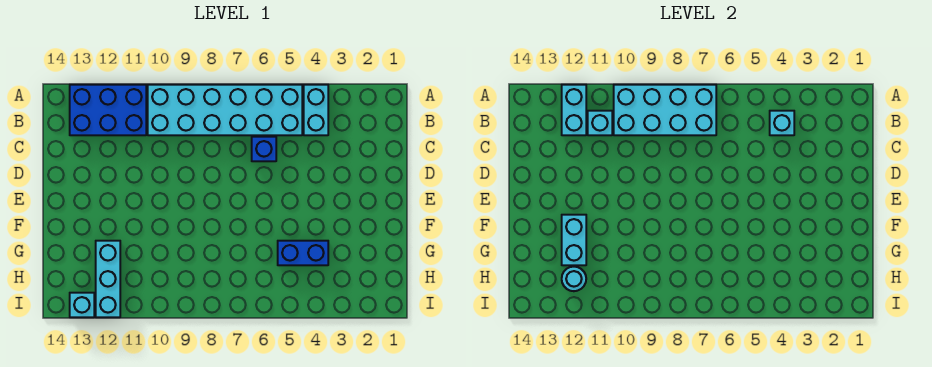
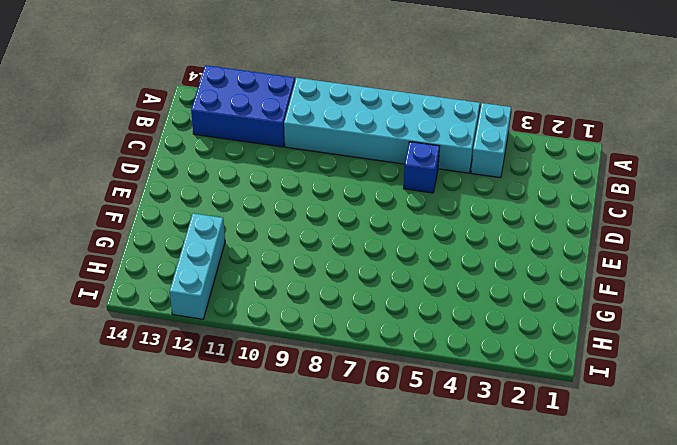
none -> blue 1x2 brick [278,241,328,265]
none -> cyan 1x1 brick [70,293,94,317]
none -> cyan 2x4 brick [614,85,716,135]

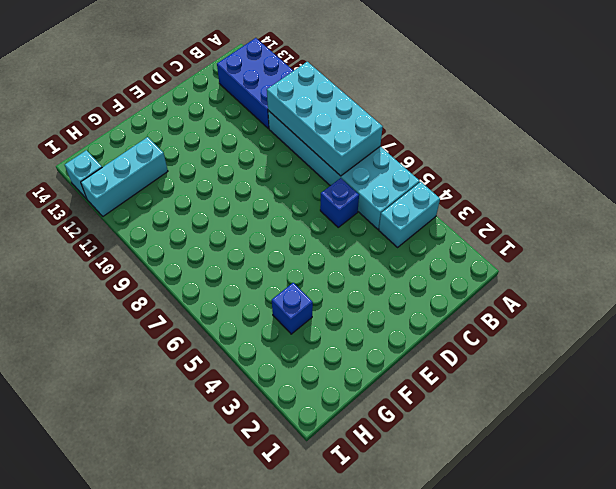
blue 1x1 brick [272,283,313,334] -> blue 1x2 brick [278,241,328,265]
none -> cyan 1x2 brick [562,85,586,135]
none -> cyan 1x1 brick [770,111,794,135]
none -> cyan 1x1 brick [588,111,612,135]

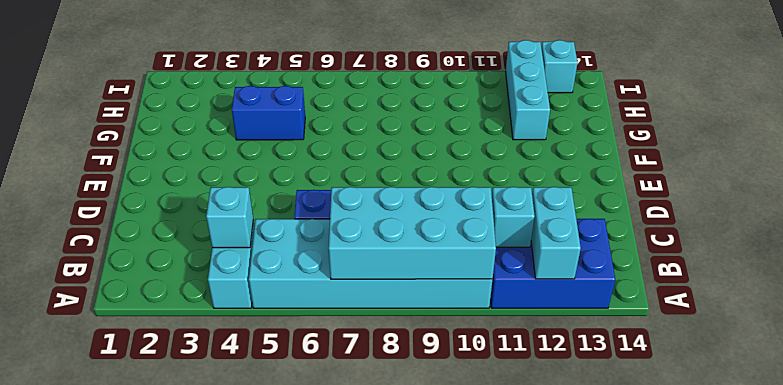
none -> cyan 1x2 brick [562,215,586,265]
none -> cyan 1x1 round brick [562,267,586,291]

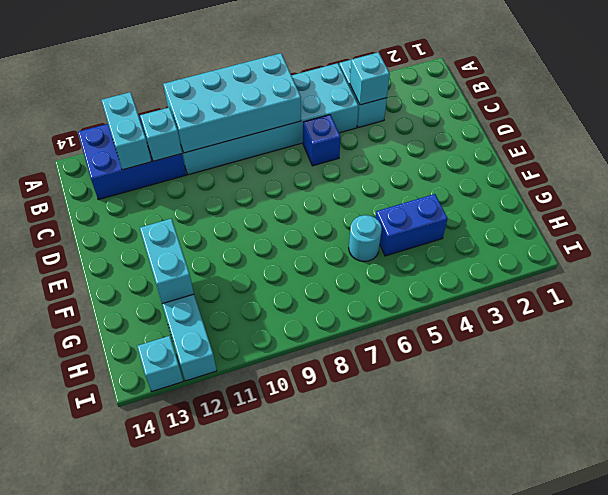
cyan 1x1 round brick [349,215,382,262] -> cyan 1x1 round brick moved to [562,267,586,291]

